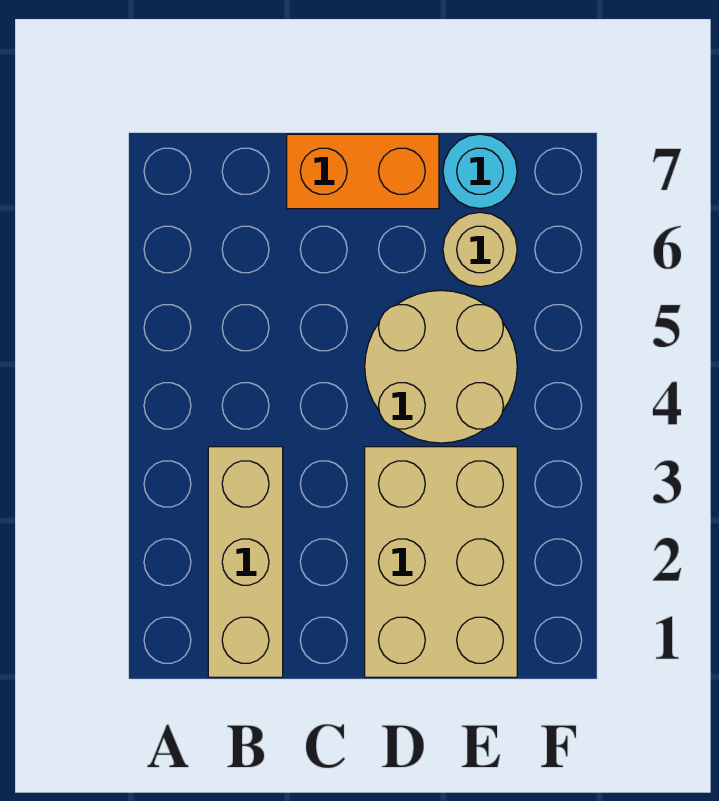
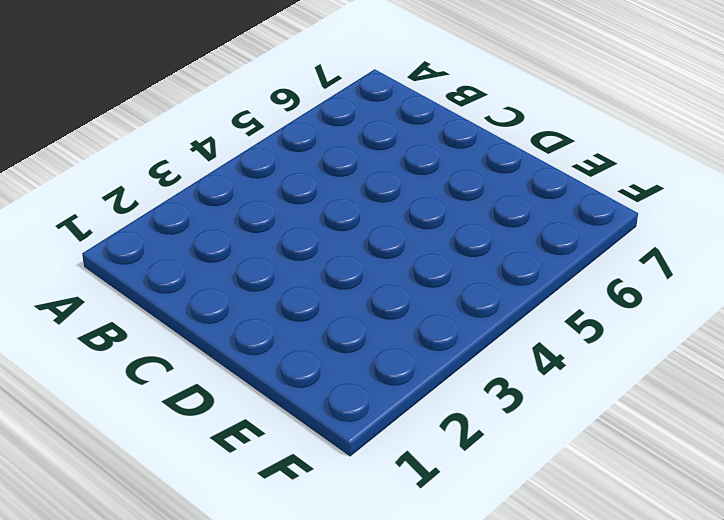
none -> tan 1x3 brick [208,447,283,677]
none -> orange 1x2 brick [287,134,439,209]

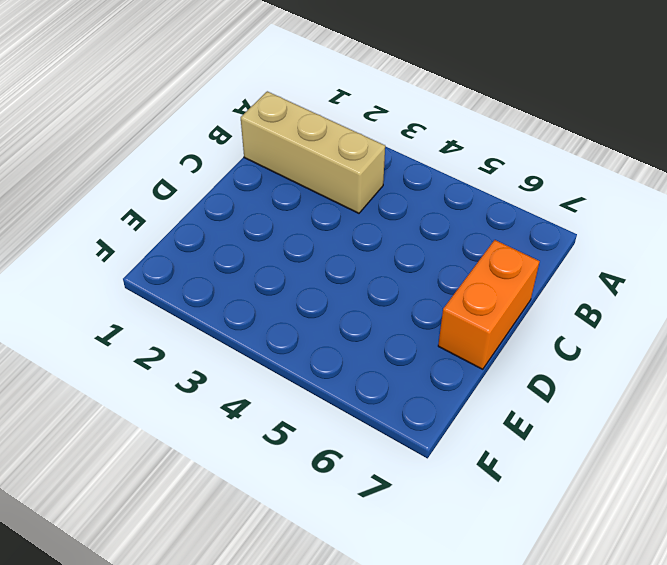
none -> tan 2x3 brick [365,447,517,677]
none -> tan 2x2 round brick [365,291,517,443]

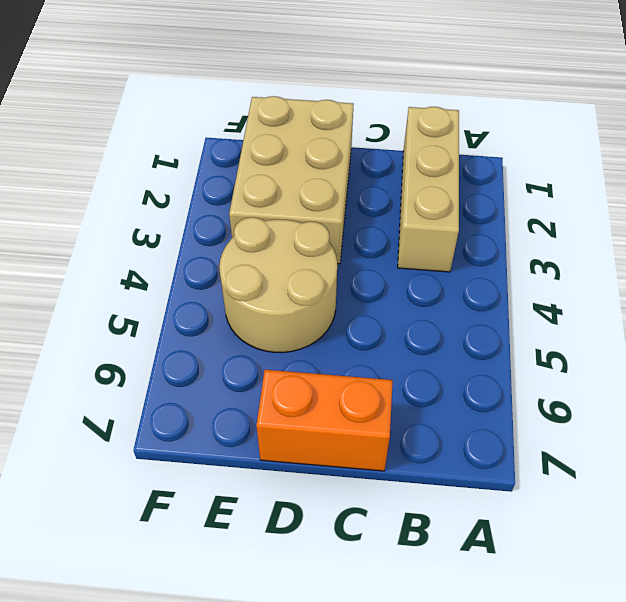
none -> tan 1x1 round brick [443,212,517,287]
none -> cyan 1x1 round brick [443,134,517,209]

